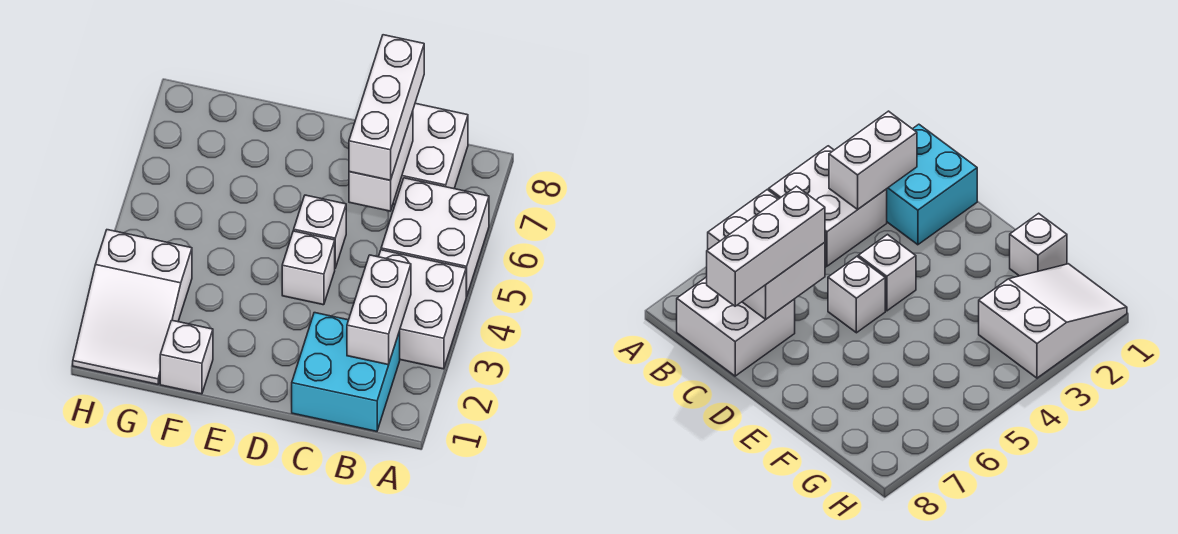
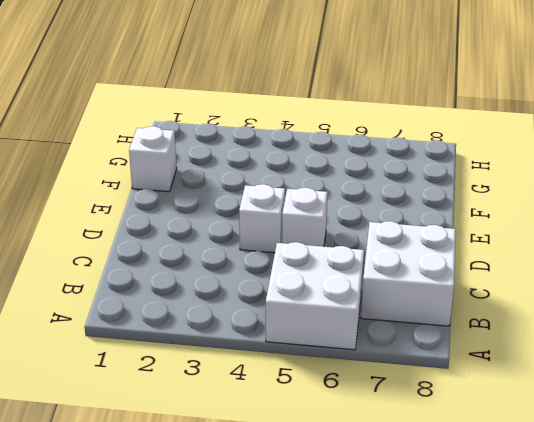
none -> white 2x2 brick [379,250,466,369]
none -> cyan 2x2 brick [292,313,400,431]

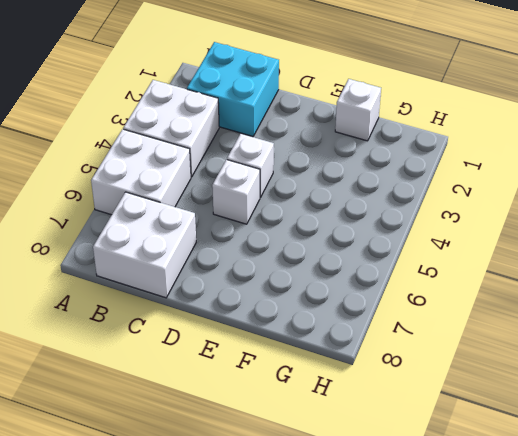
none -> white 2x3 slope [73,230,192,384]
none -> white 1x2 brick [347,255,411,365]

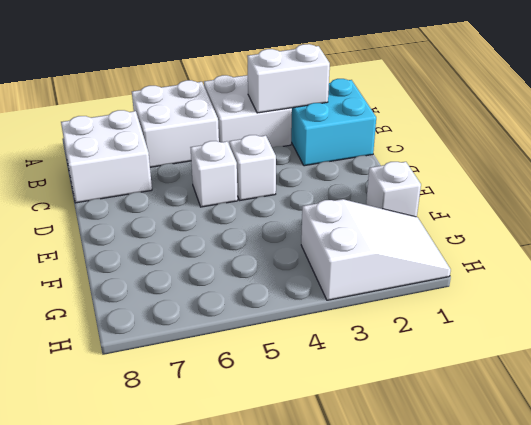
none -> white 1x2 brick [349,111,413,211]
none -> white 1x3 brick [349,35,424,180]

